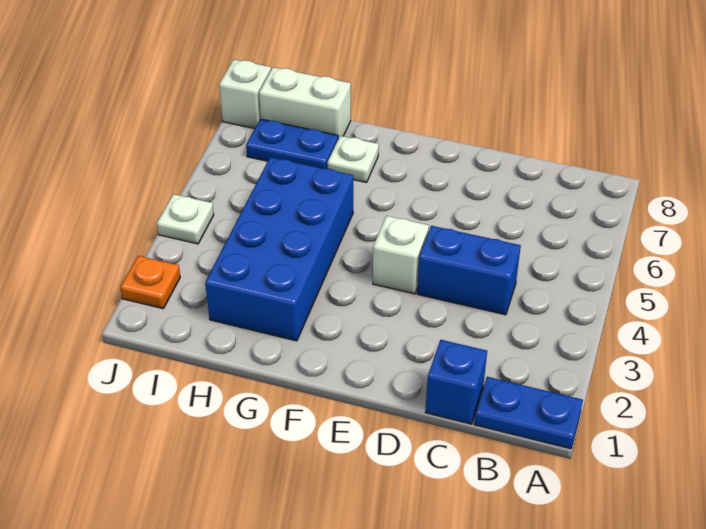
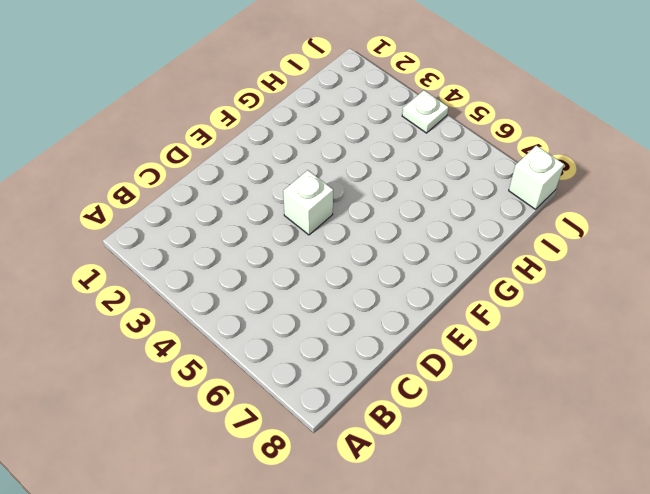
none -> blue 1x2 plate [474,377,583,449]
none -> blue 1x1 brick [425,340,487,424]

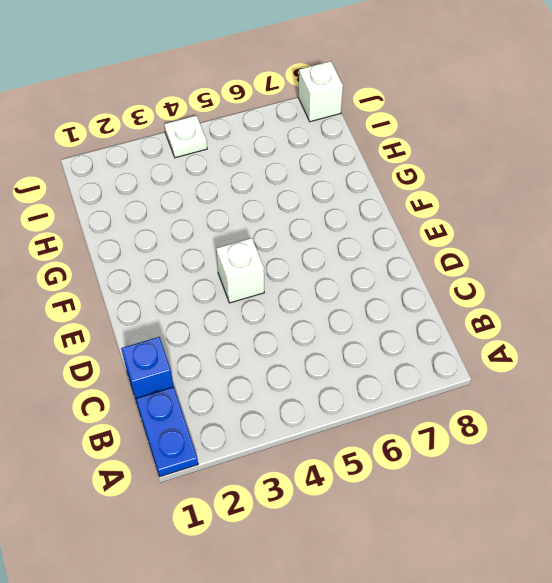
none -> blue 1x2 brick [417,226,521,315]
none -> blue 2x4 brick [205,157,353,341]

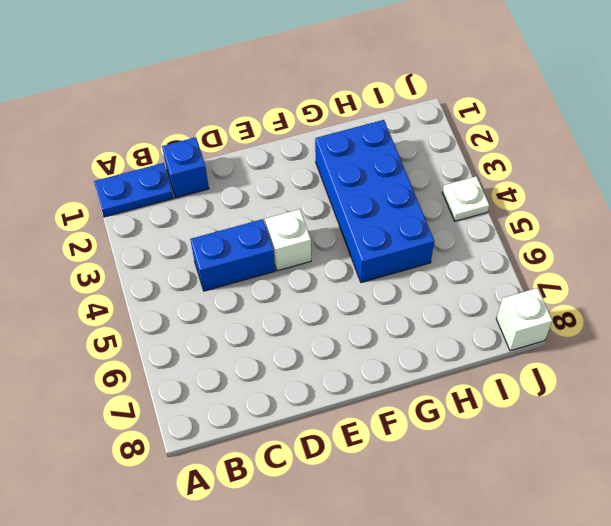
none -> white 1x1 plate [327,136,379,183]
none -> blue 1x2 plate [246,119,338,169]

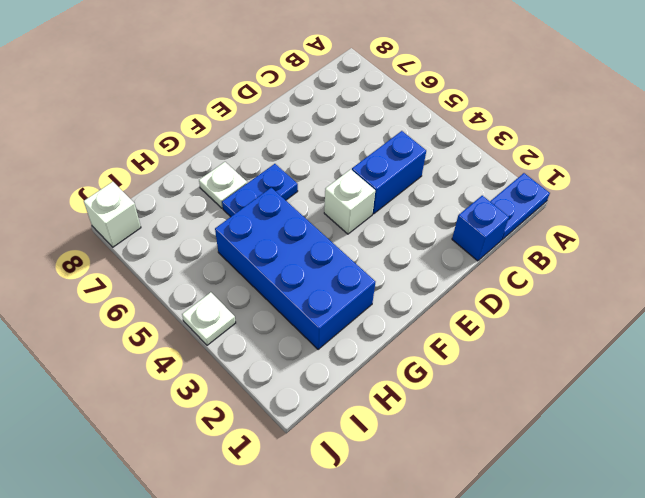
blue 1x2 plate [222,164,298,217] -> blue 1x2 plate moved to [246,119,338,169]
none -> white 1x2 brick [259,67,351,139]
none -> orange 1x1 plate [120,256,180,309]

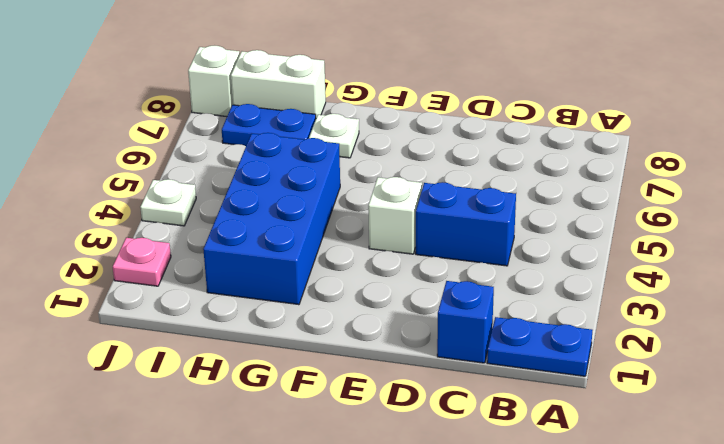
pink 1x1 plate [113,238,171,286] -> orange 1x1 plate [120,256,180,309]

